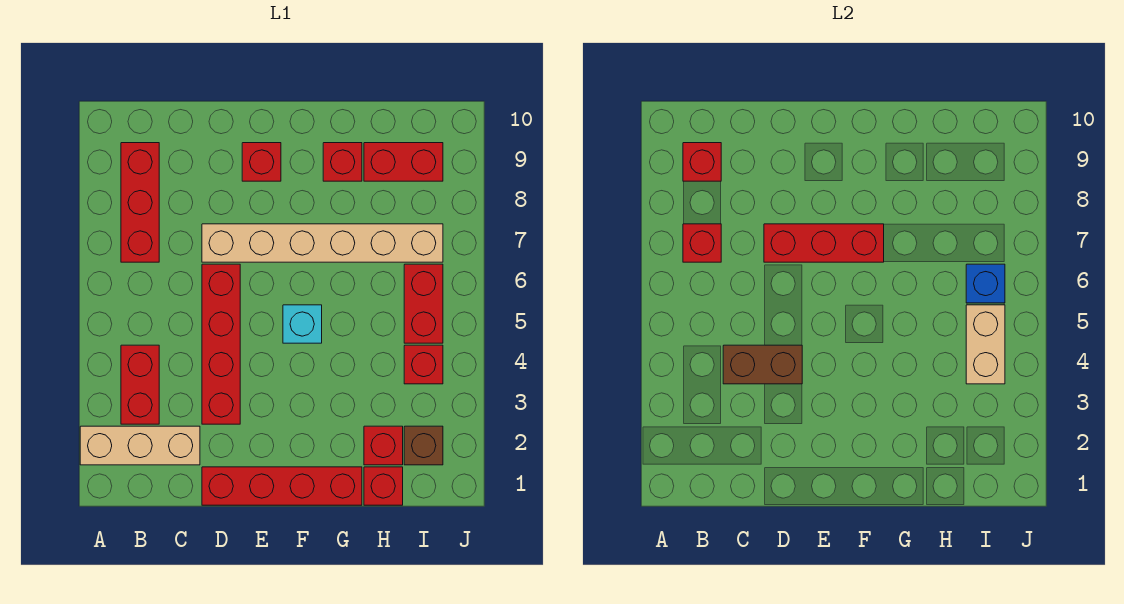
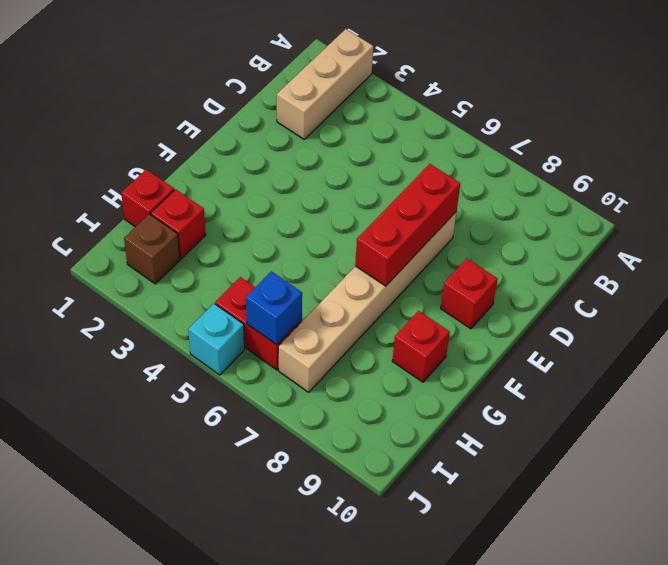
cyan 1x1 brick [188,304,245,375] -> cyan 1x1 brick moved to [283,305,322,343]
none -> red 1x2 brick [121,345,159,424]
none -> red 1x3 brick [121,143,159,262]
none -> red 1x4 brick [202,467,362,505]

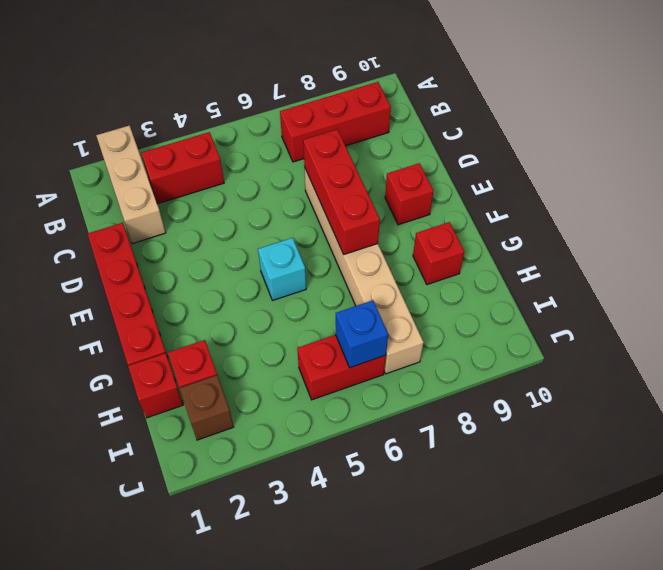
none -> red 1x4 brick [202,264,240,424]
none -> red 1x2 brick [364,143,443,181]
none -> red 1x1 brick [404,345,443,384]

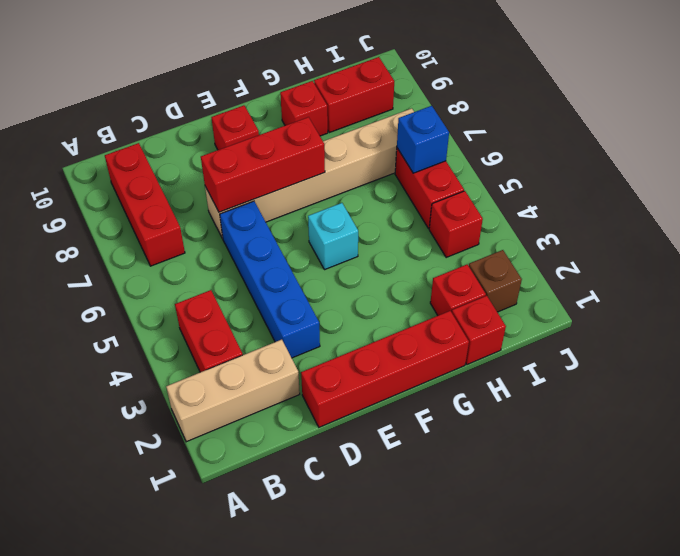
blue 1x4 brick [220,201,320,358] -> red 1x4 brick [202,264,240,424]
none -> red 1x1 brick [683,224,721,262]
none -> red 1x1 brick [683,143,721,181]
none -> brown 1x2 brick [723,345,802,384]

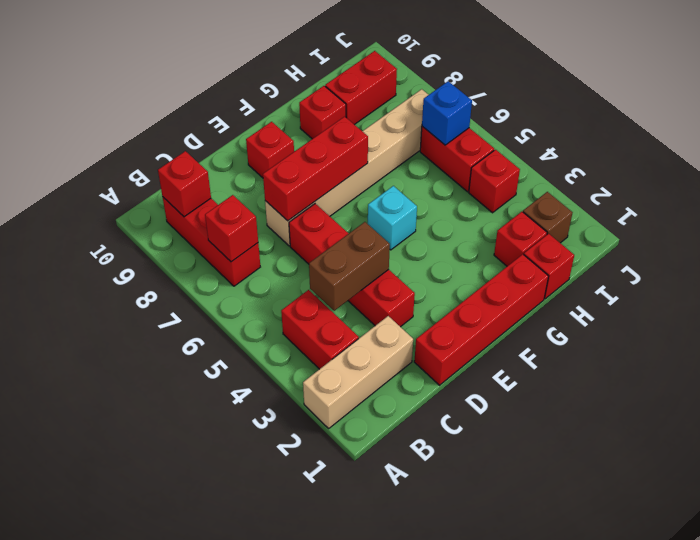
none -> tan 1x2 brick [966,305,1005,384]

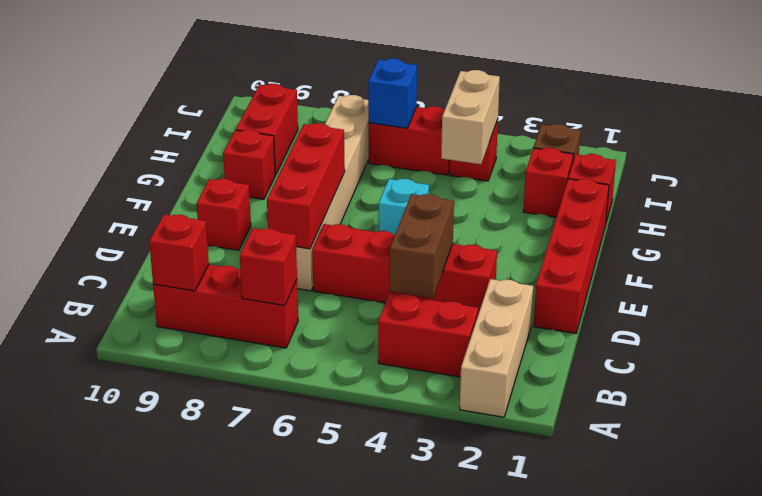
tan 1x2 brick [441,70,500,164] -> tan 1x2 brick turned to [966,305,1005,384]

